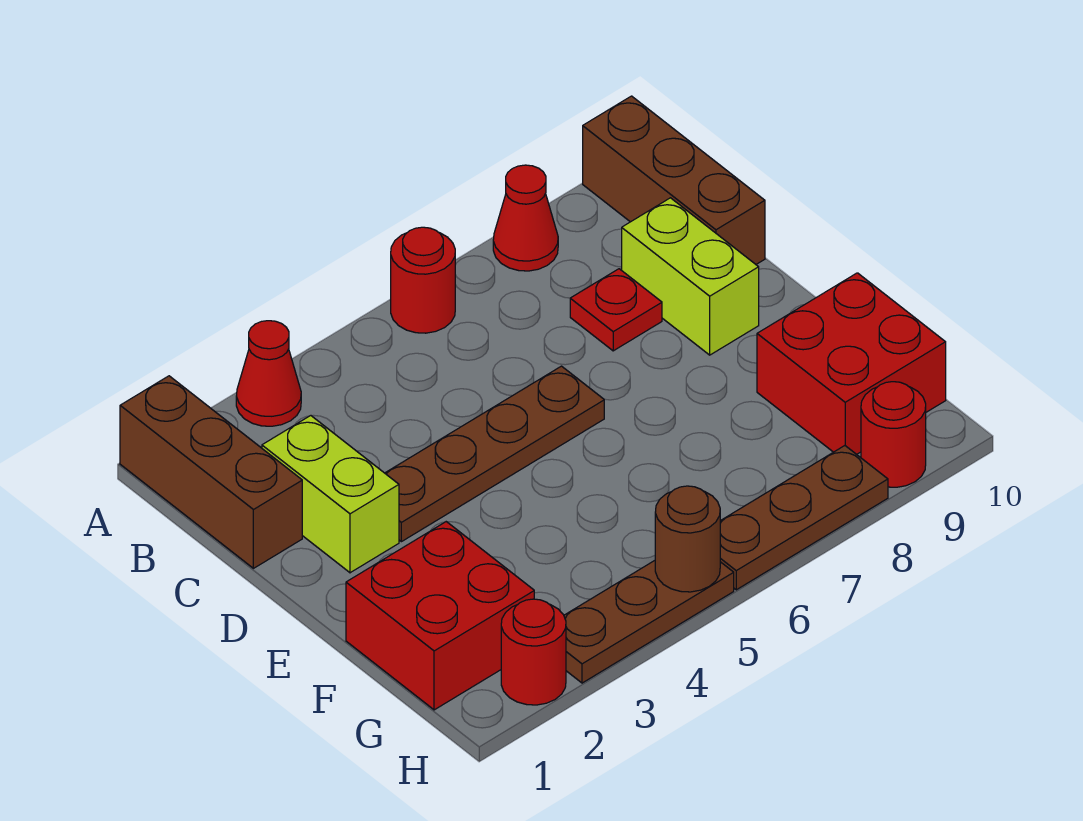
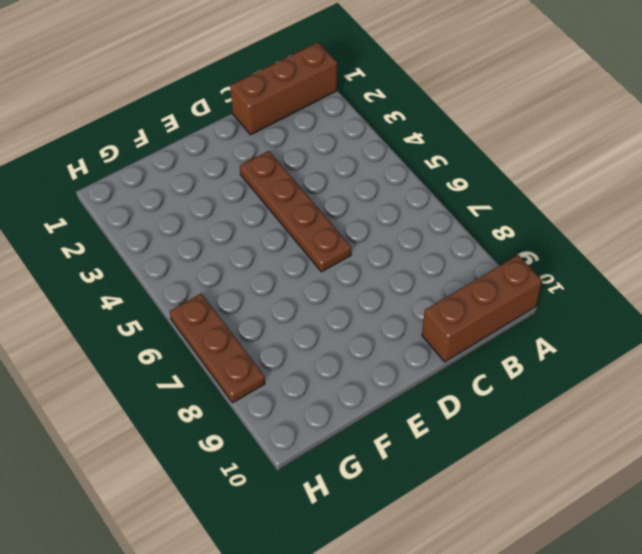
none -> red 1x1 cone [236,321,301,426]
none -> red 1x1 round brick [391,227,455,333]
none -> red 1x1 cone [493,165,558,271]

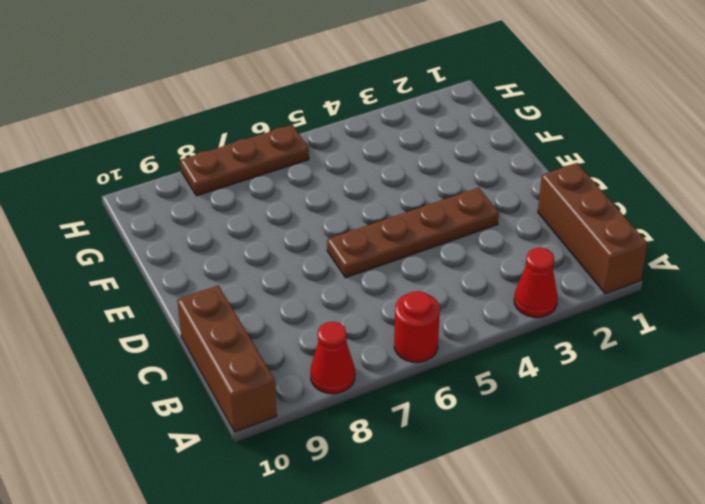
none -> lime 1x2 brick [262,416,399,573]
none -> red 1x1 plate [570,269,662,351]
none -> lime 1x2 brick [622,198,759,355]

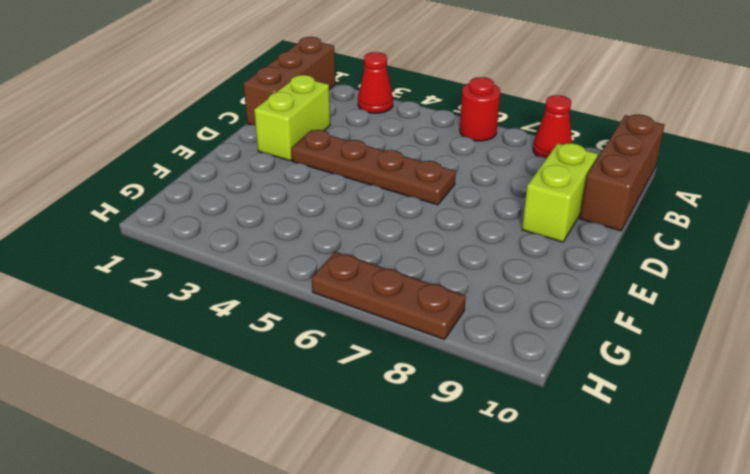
none -> red 1x1 plate [570,269,662,351]
none -> red 2x2 brick [346,522,534,710]
none -> red 2x2 brick [757,273,946,454]

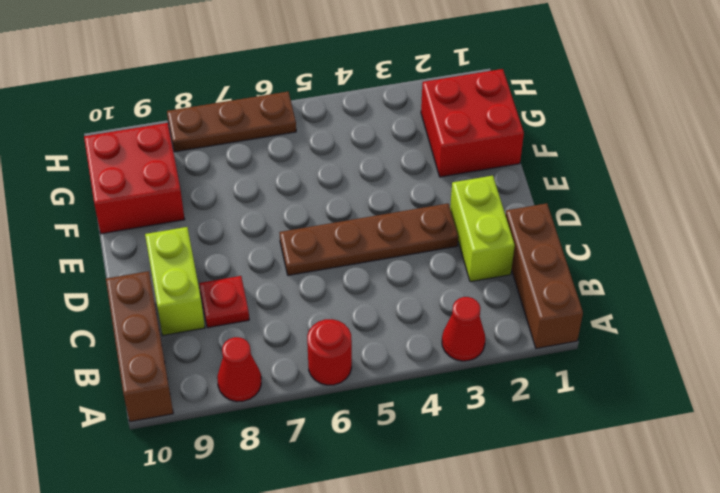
none -> red 1x1 round brick [501,599,566,705]
none -> brown 1x3 plate [564,561,734,683]
none -> red 1x1 round brick [861,382,926,487]

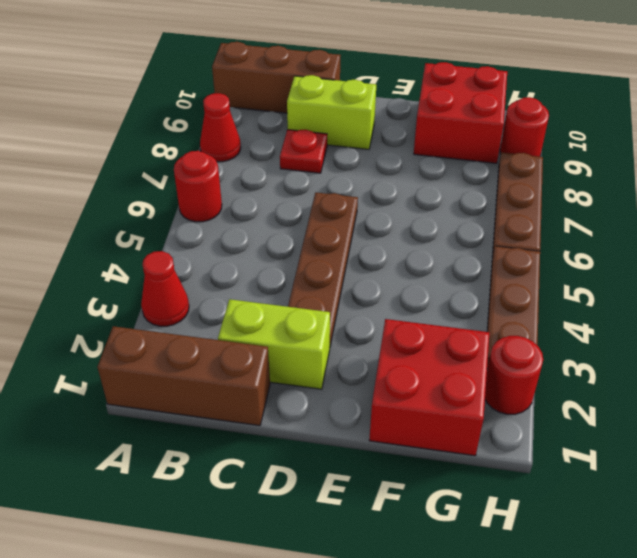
none -> brown 1x1 round brick [655,486,720,592]

